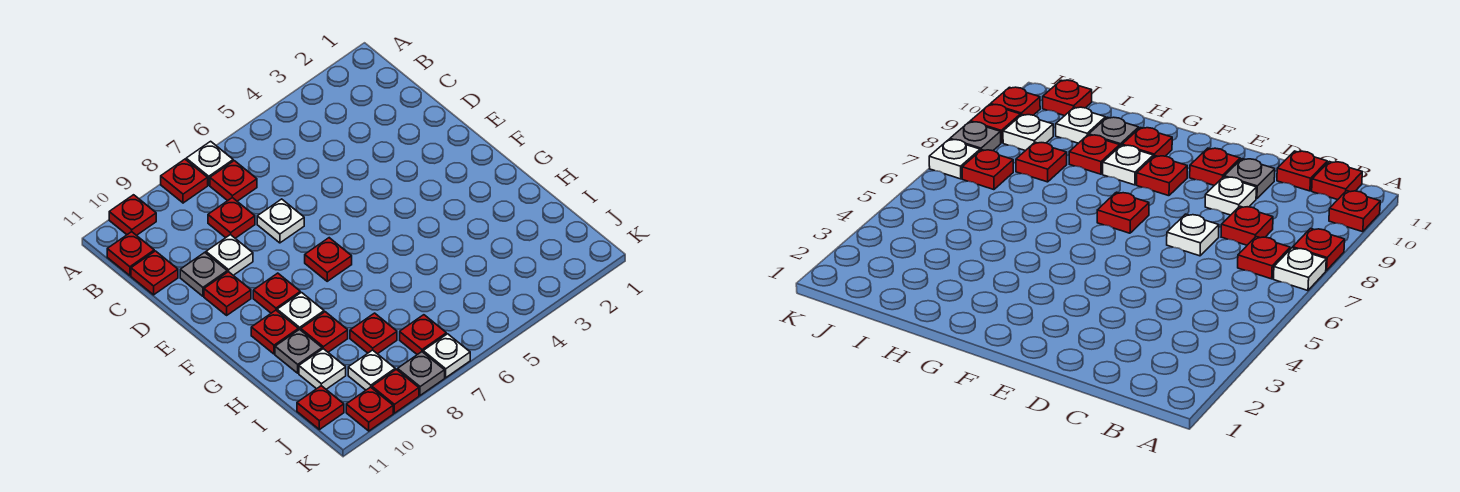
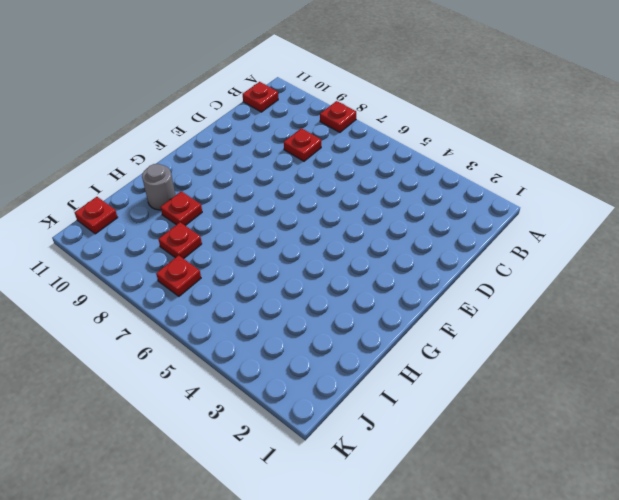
grey 1x1 round brick [142,164,176,210] -> grey 1x1 plate [275,329,322,373]
none -> white 1x1 plate [186,141,233,185]
none -> red 1x1 plate [109,195,156,235]
none -> red 1x1 plate [210,161,257,201]

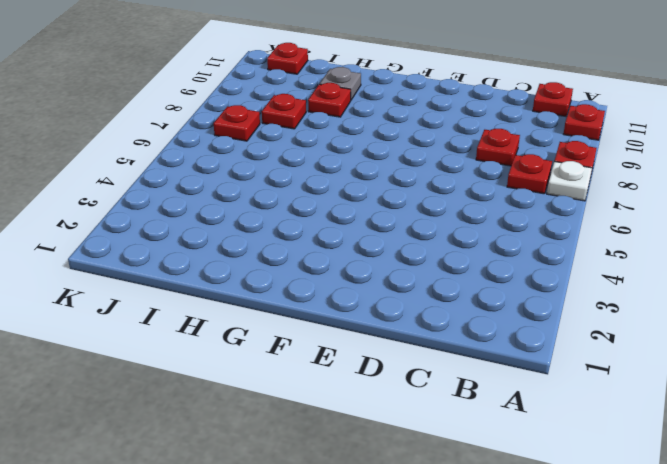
none -> red 1x1 plate [131,251,178,295]
none -> white 1x1 plate [257,199,304,243]
none -> white 1x1 plate [206,235,253,275]

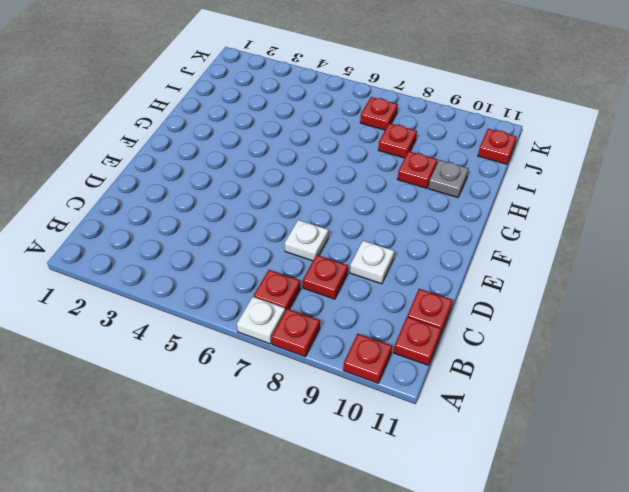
none -> grey 1x1 plate [180,252,227,296]
none -> red 1x1 plate [204,272,251,315]
none -> red 1x1 plate [305,238,352,281]

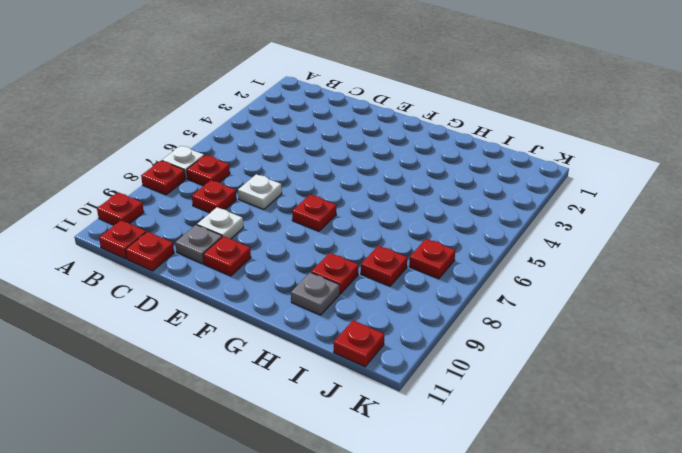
none -> red 1x1 plate [253,273,300,313]
none -> white 1x1 plate [277,293,324,330]
none -> red 1x1 plate [251,310,298,354]

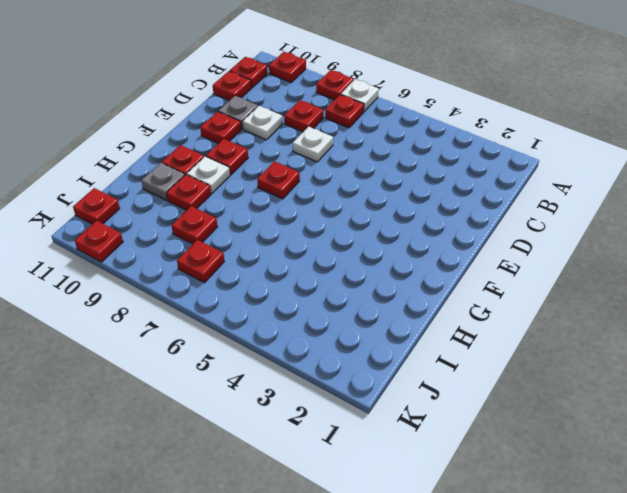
none -> white 1x1 plate [299,349,346,389]
none -> white 1x1 plate [348,350,395,390]
none -> white 1x1 plate [423,334,470,378]

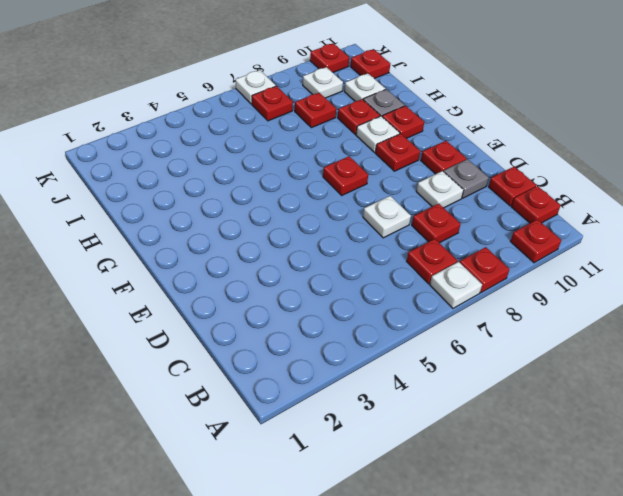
none -> grey 1x1 plate [398,352,445,395]
none -> red 1x1 plate [372,369,419,413]

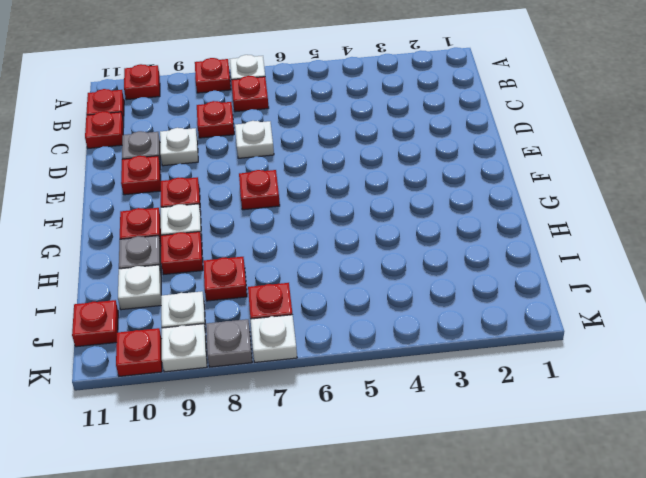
white 1x1 plate [162,324,207,372] -> red 1x1 plate [372,369,419,413]

